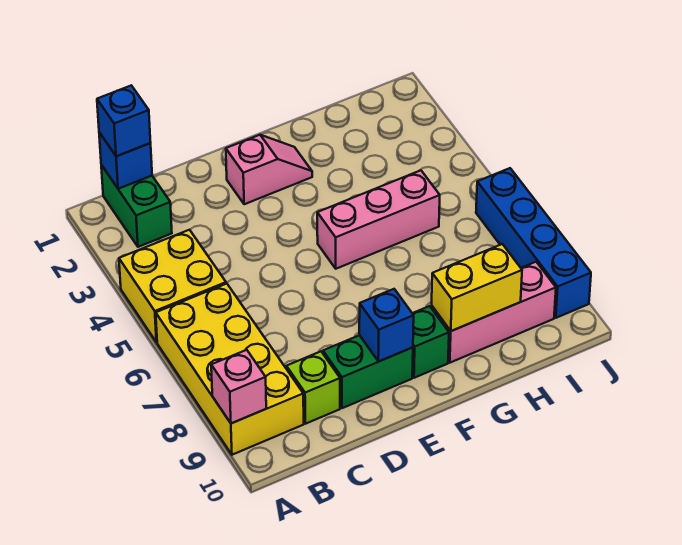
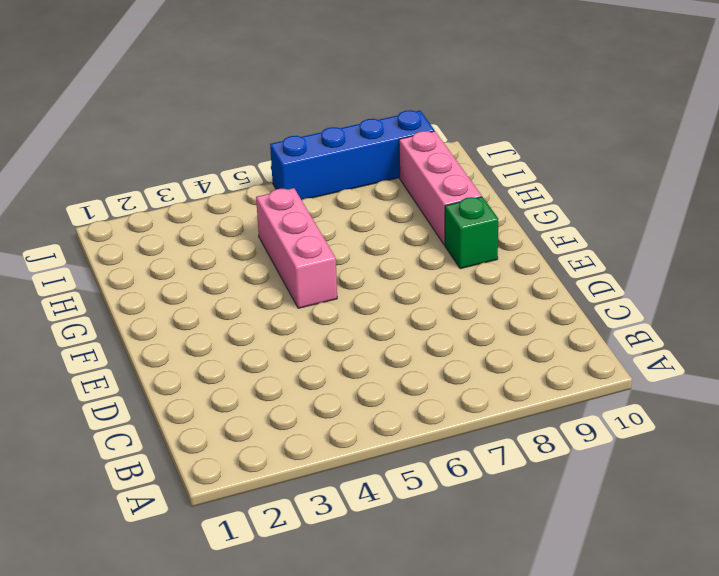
none -> yellow 2x2 brick [119,230,226,342]
none -> yellow 2x4 brick [156,283,304,455]
none -> green 1x2 brick [101,165,172,247]

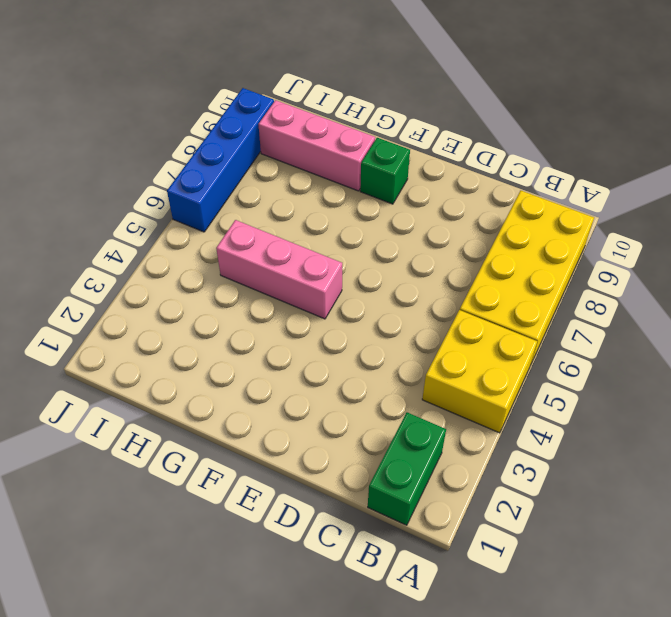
none -> lime 1x1 brick [286,352,340,424]
none -> green 1x2 brick [323,335,413,408]
none -> pink 1x2 slope [226,135,312,204]

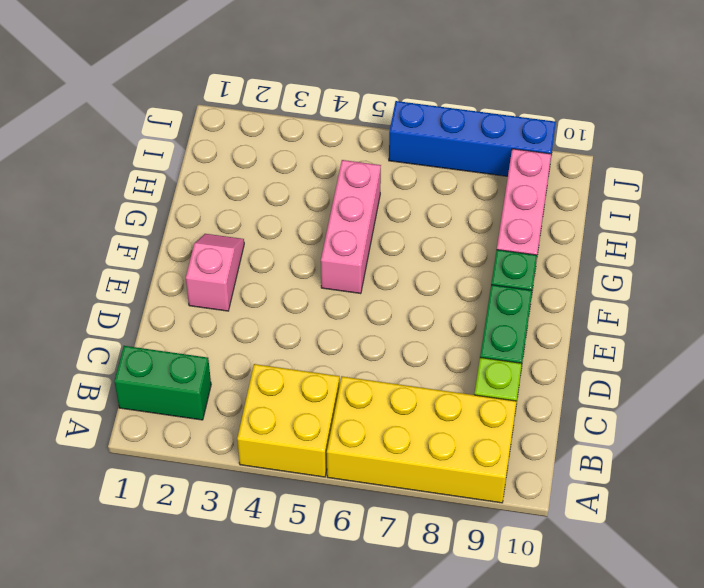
none -> pink 1x1 brick [211,350,266,423]
none -> blue 1x1 brick [99,132,152,189]
none -> blue 1x1 brick [359,289,414,361]

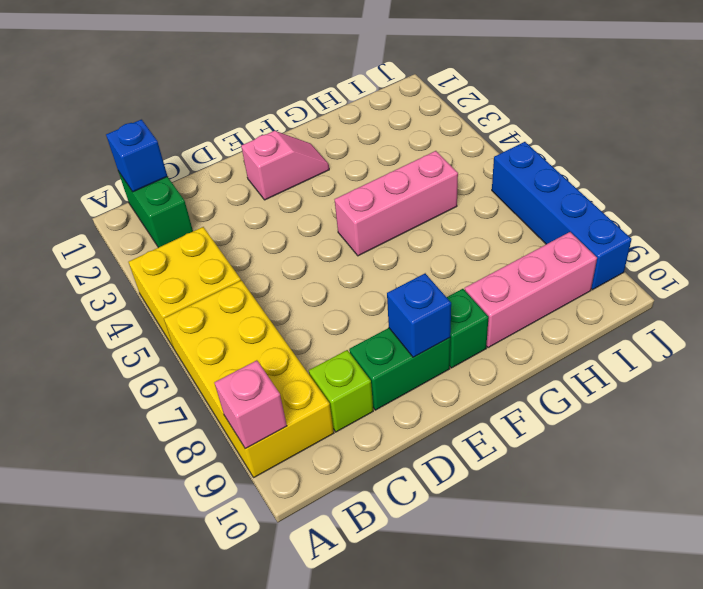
none -> yellow 1x2 brick [432,244,522,331]
none -> blue 1x1 brick [97,85,151,156]

